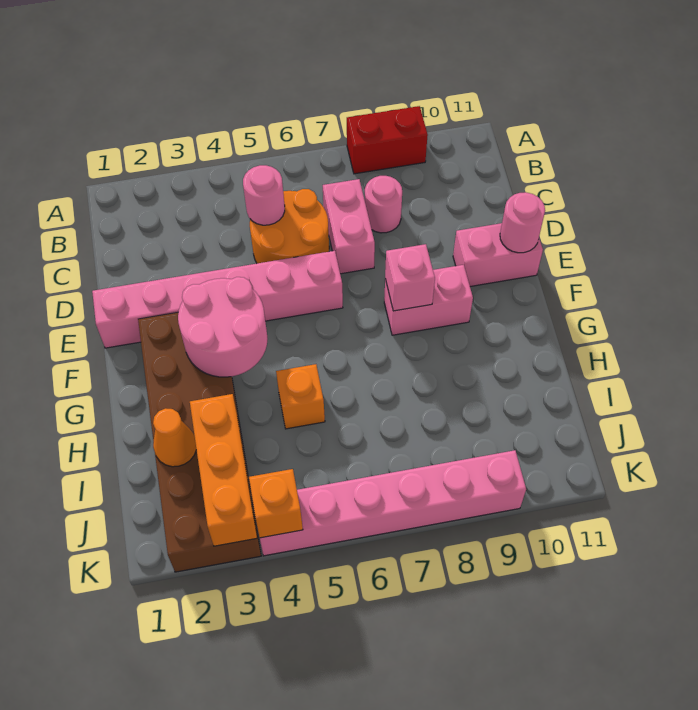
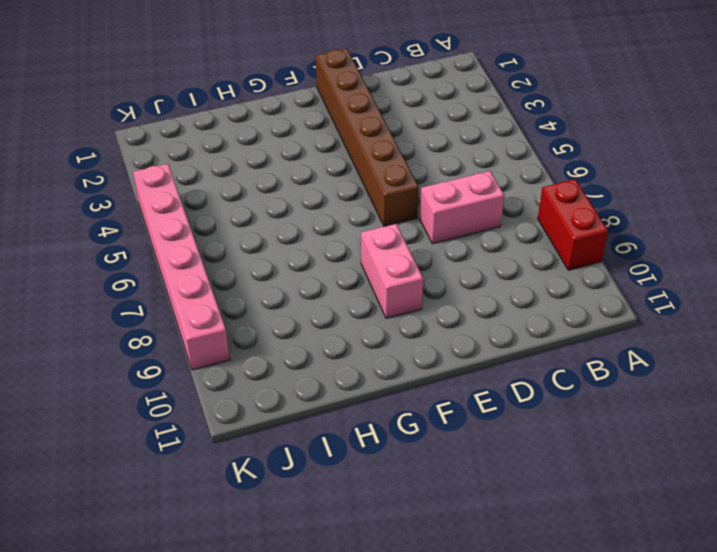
brown 1x6 brick [316,49,419,226] -> pink 1x6 brick [92,251,343,348]
none -> orange 2x2 round brick [250,189,329,263]
none -> pink 1x1 round brick [365,176,402,233]
none -> pink 1x2 brick [453,223,543,287]

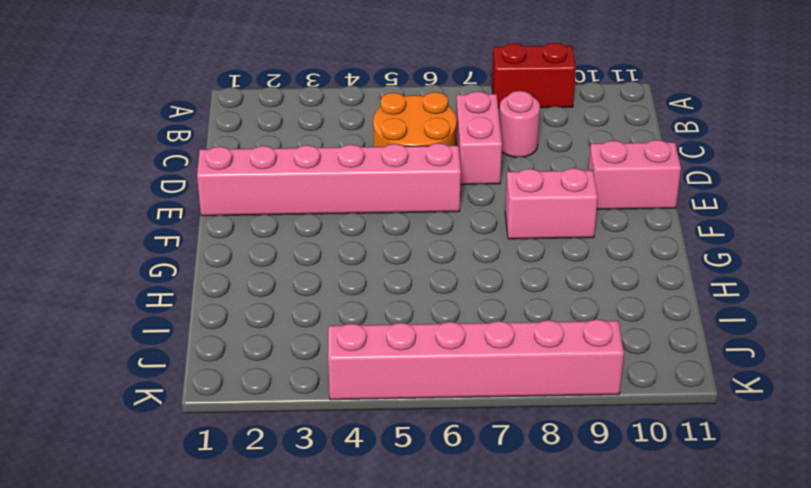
none -> brown 2x6 brick [138,313,261,572]
none -> orange 1x1 brick [276,364,325,429]
none -> pink 1x1 round brick [243,165,285,225]

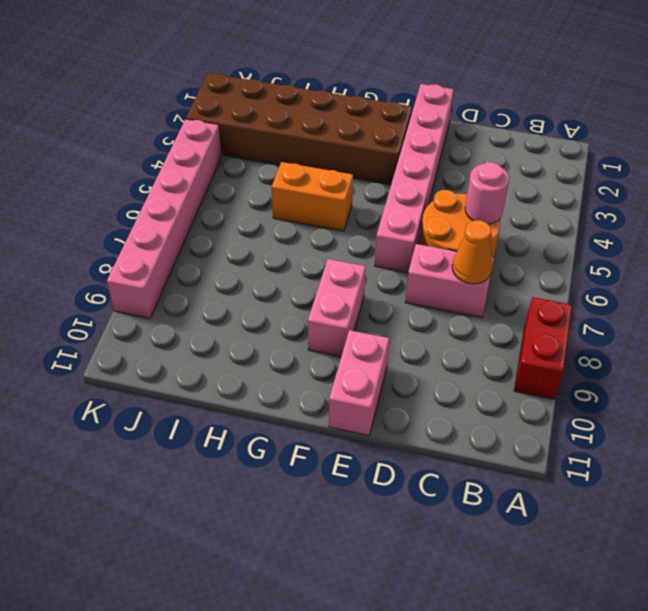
orange 1x1 cone [452,220,492,284] -> orange 1x1 cone moved to [153,408,196,467]
orange 1x2 brick [272,162,353,231] -> orange 1x1 brick [276,364,325,429]
none -> pink 1x1 round brick [365,176,402,233]
none -> pink 1x1 round brick [500,192,545,253]
none -> pink 2x2 round brick [178,277,268,377]

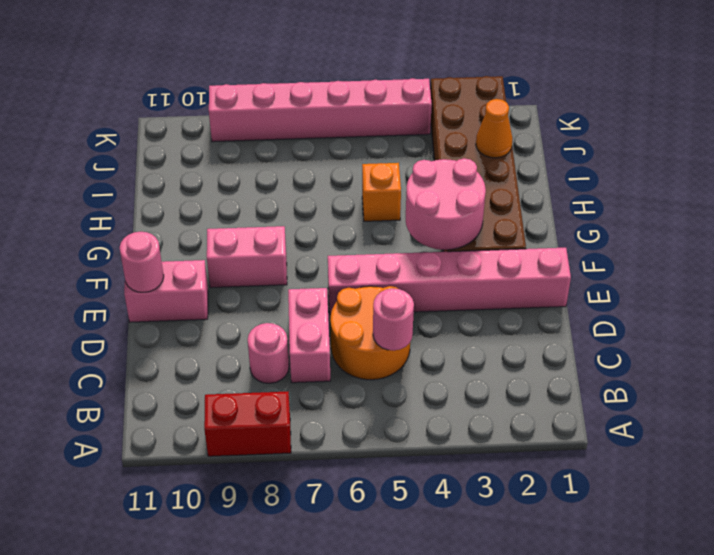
none -> pink 1x1 brick [385,244,435,311]
none -> orange 1x3 brick [190,394,257,546]
none -> orange 1x1 brick [249,469,303,538]

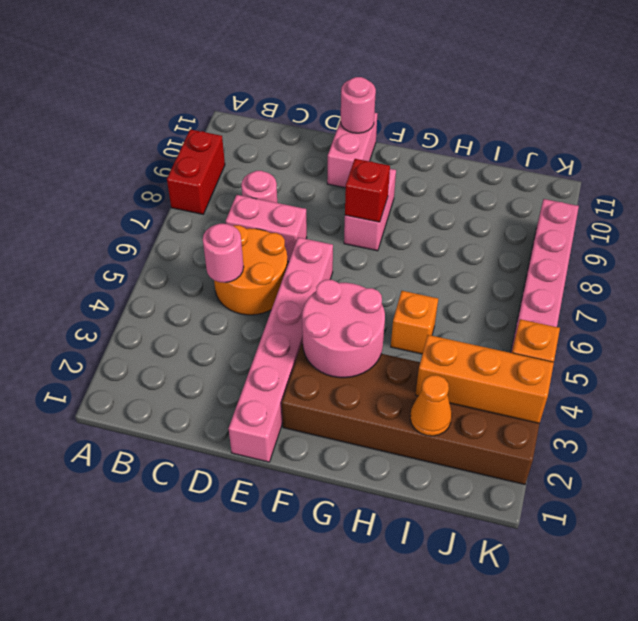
red 1x1 brick [345,159,390,222] -> pink 1x1 brick [385,244,435,311]

